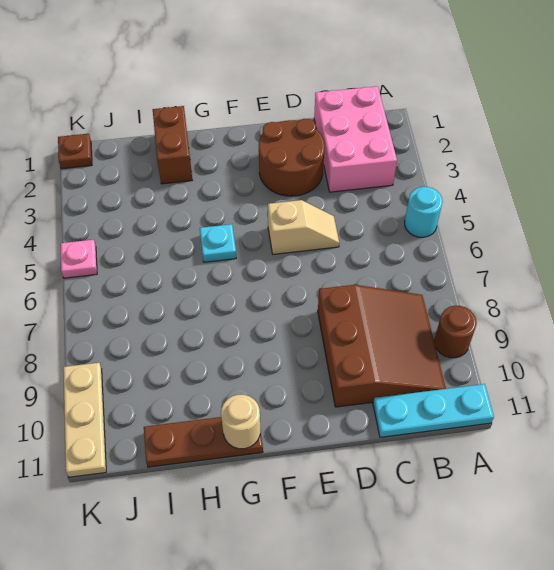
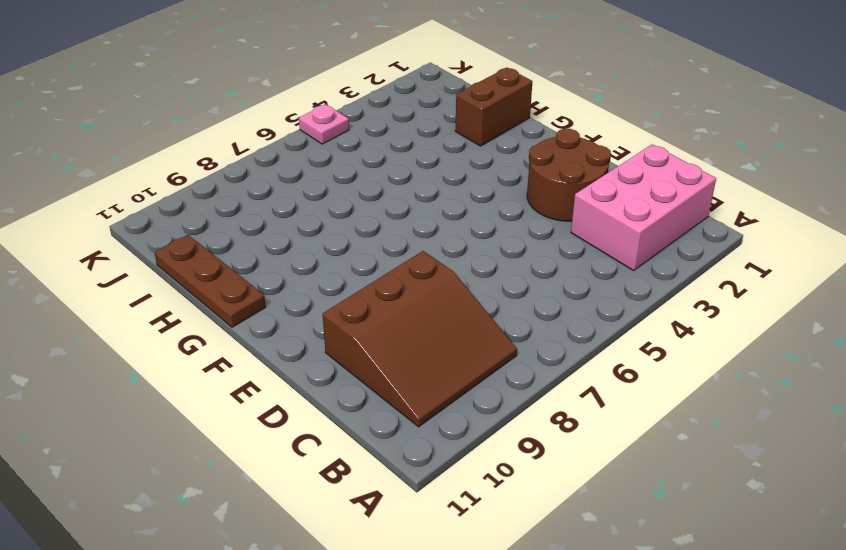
none -> cyan 1x1 round brick [405,187,443,237]
none -> brown 1x1 round brick [434,306,477,358]
none -> cyan 1x3 plate [373,384,494,437]

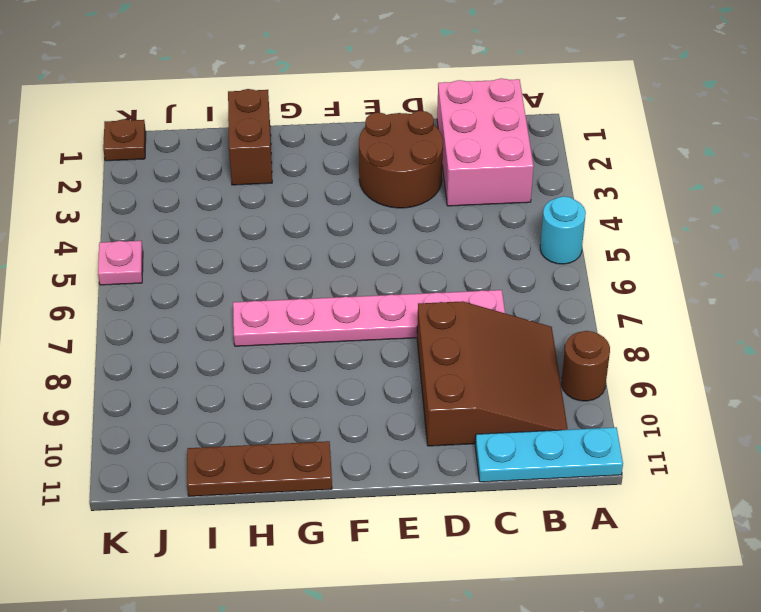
pink 1x6 plate [233,290,505,346] -> none
none -> tan 1x2 slope [268,200,339,254]
none -> cyan 1x1 plate [200,224,236,262]
none -> tan 1x3 plate [63,363,106,477]

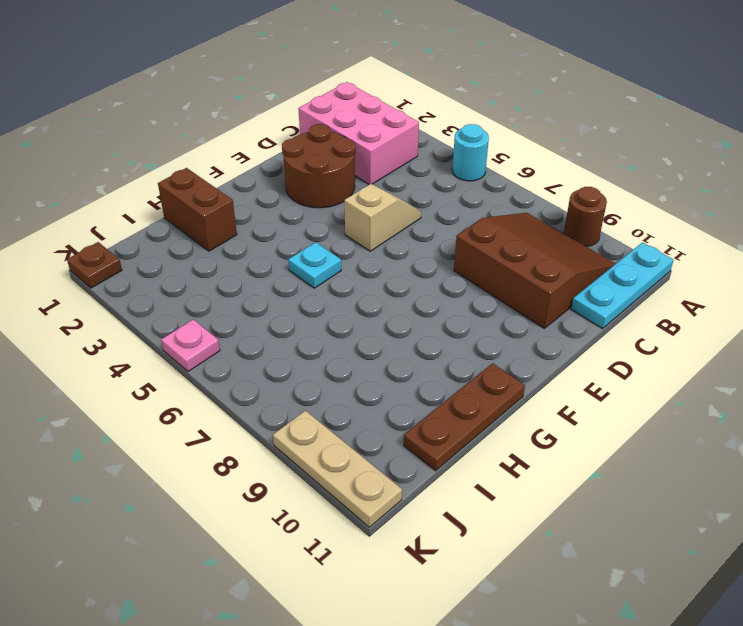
none -> tan 1x1 round brick [221,395,260,449]

